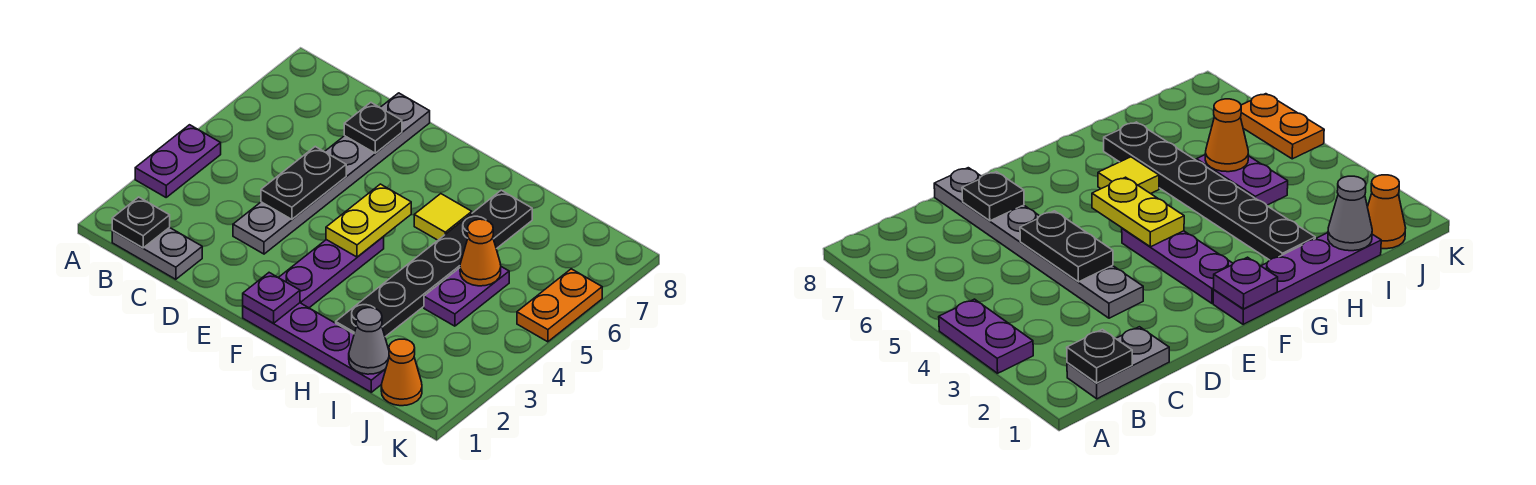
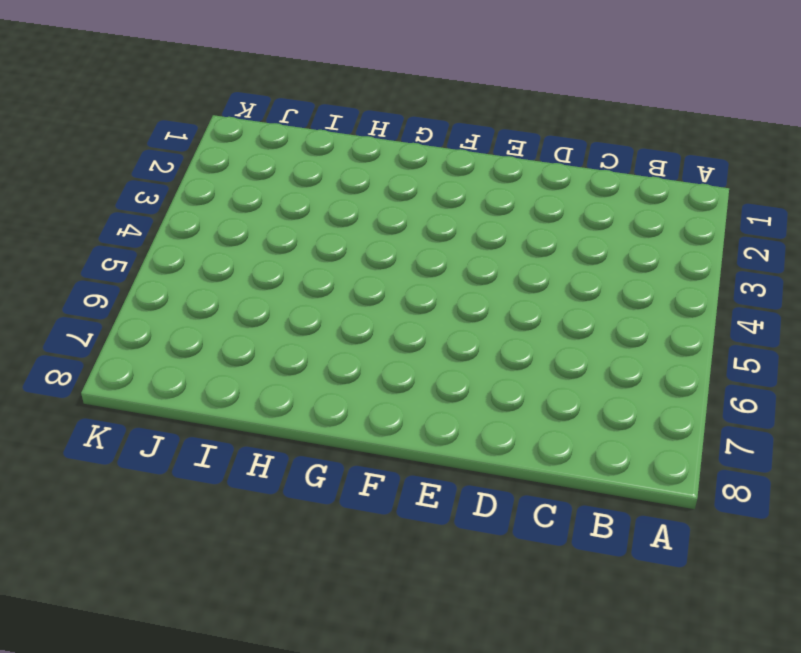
none -> purple 1x2 plate [135,125,221,197]
none -> grey 1x2 plate [112,227,202,279]
none -> grey 1x6 plate [233,93,430,254]

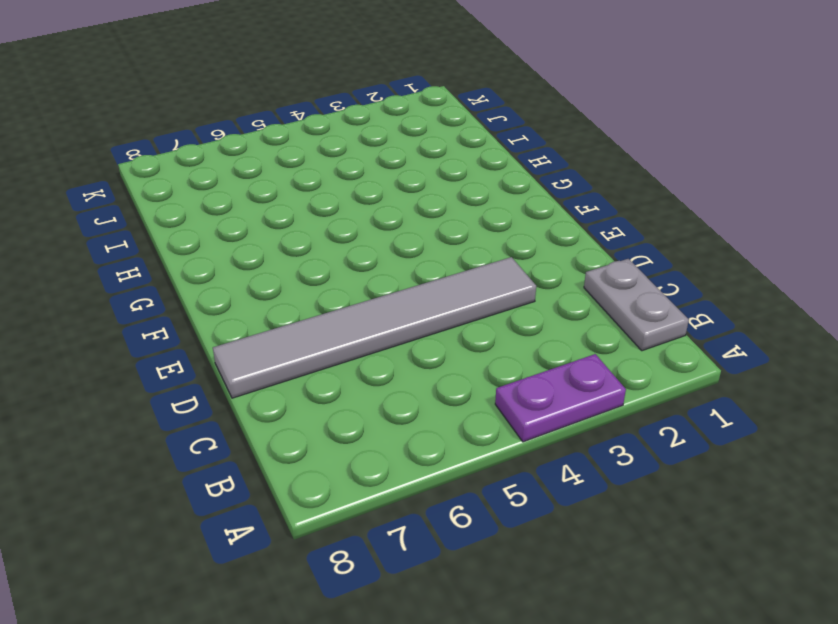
grey 1x6 tile [213,257,536,398] -> grey 1x6 plate [233,93,430,254]
none -> purple 1x4 plate [243,303,386,392]
none -> purple 1x3 plate [279,237,384,308]
none -> yellow 1x1 tile [414,194,472,240]

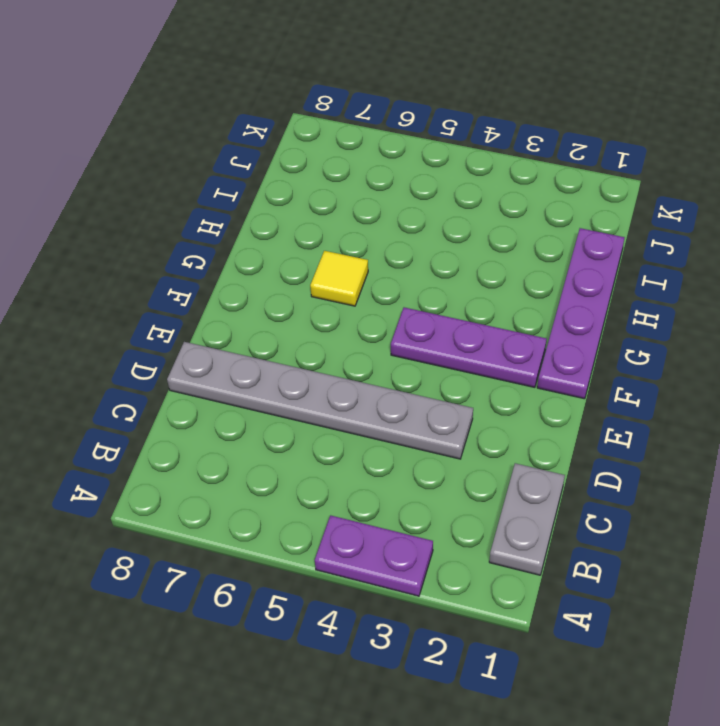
none -> black 1x6 plate [336,190,532,337]
none -> purple 1x2 plate [424,267,509,326]
none -> orange 1x1 cone [381,339,422,406]

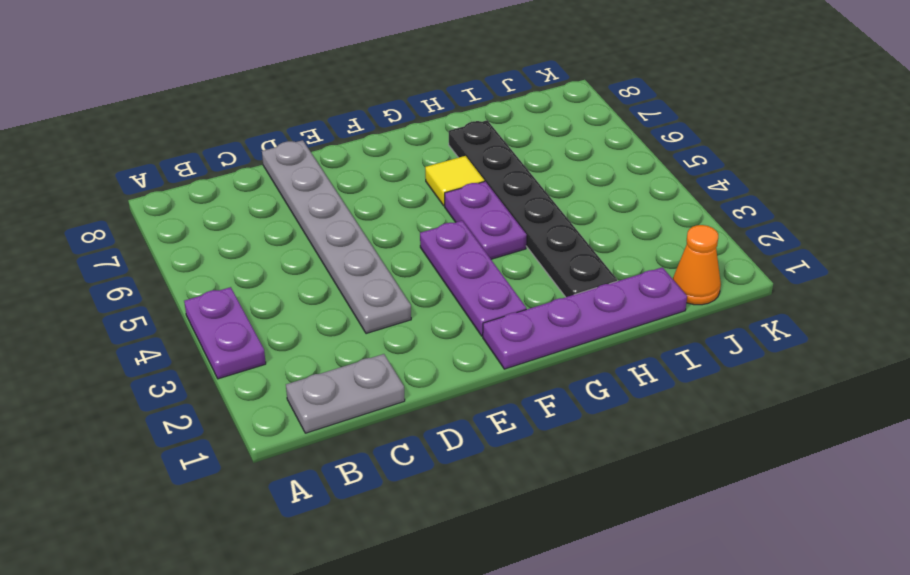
purple 1x2 plate [445,182,527,259] -> purple 1x2 plate moved to [424,267,509,326]
none -> orange 1x2 plate [517,269,602,342]
none -> black 1x1 plate [112,197,170,248]
none -> black 1x2 plate [261,147,346,219]

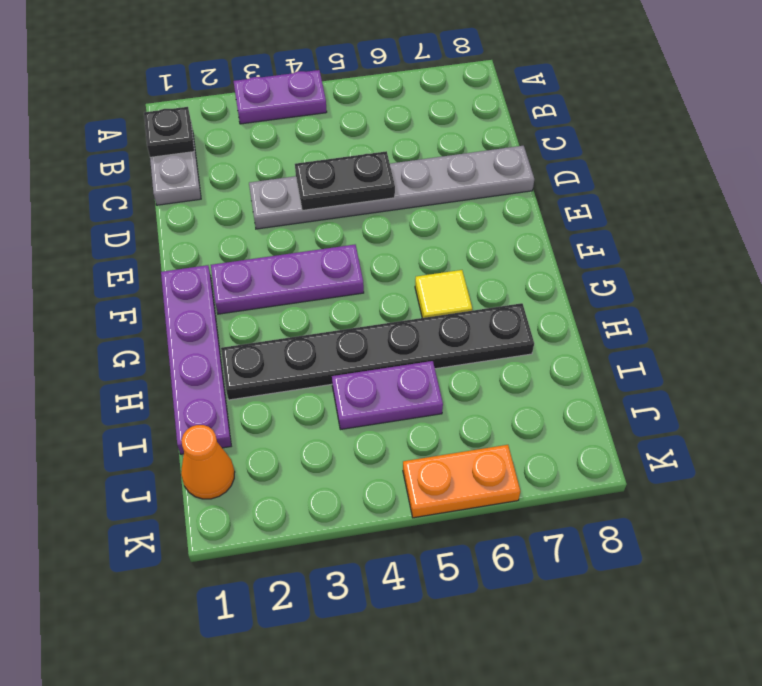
none -> black 1x1 plate [344,103,402,153]
none -> purple 1x1 plate [243,273,300,323]
none -> yellow 1x2 plate [326,184,411,257]

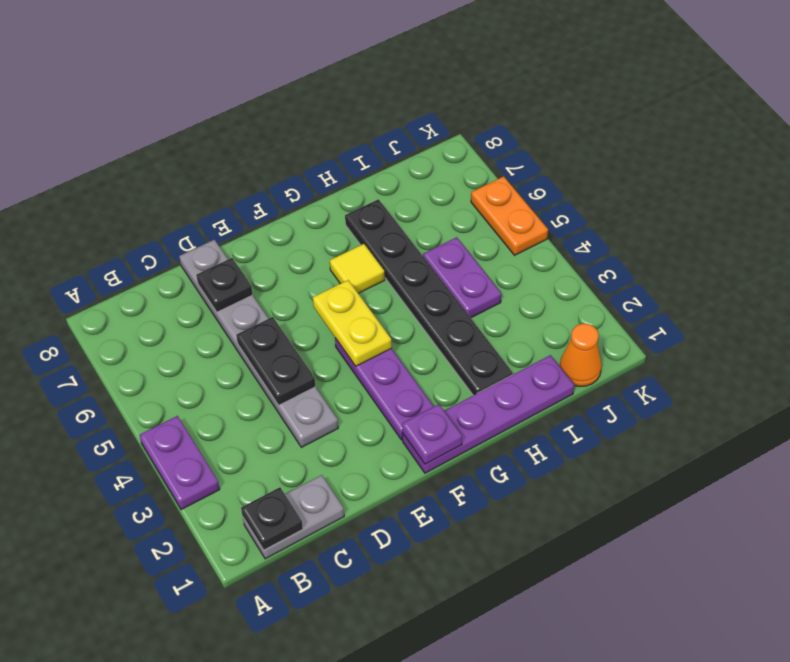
none -> grey 1x1 cone [349,308,389,374]
none -> orange 1x1 cone [460,219,501,286]

